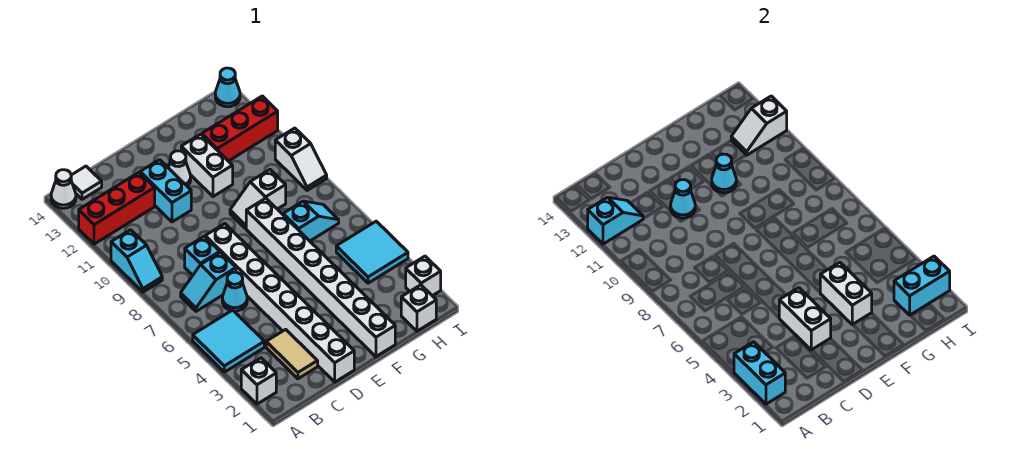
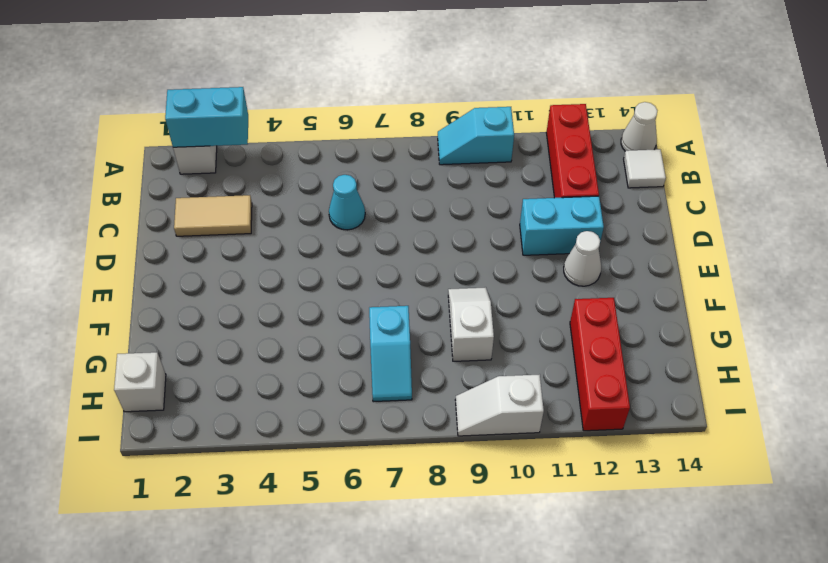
none -> cyan 2x2 tile [193,310,264,372]
none -> cyan 1x2 slope [181,252,236,311]
none -> cyan 1x1 brick [185,236,220,275]
none -> white 1x8 brick [205,224,354,382]

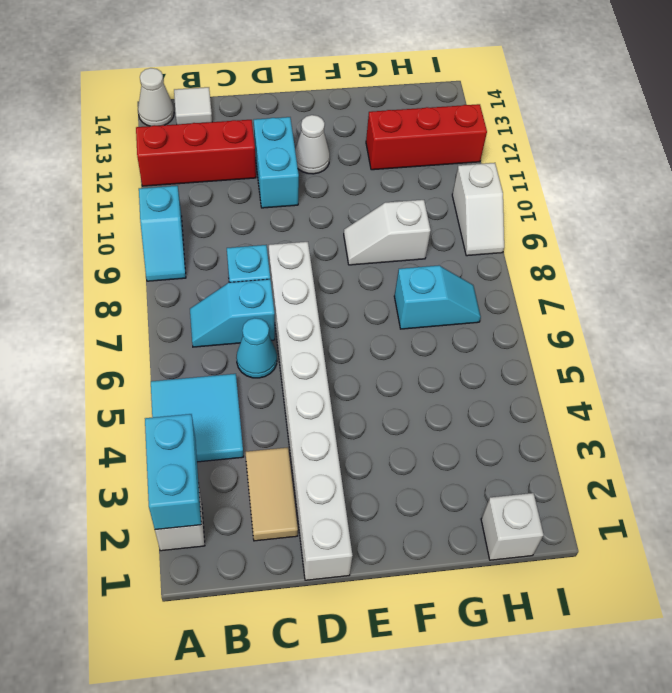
none -> white 1x8 brick [246,198,395,357]
none -> white 1x2 brick [181,134,233,197]
none -> cyan 2x2 tile [336,221,408,283]
none -> white 1x1 brick [406,256,441,296]

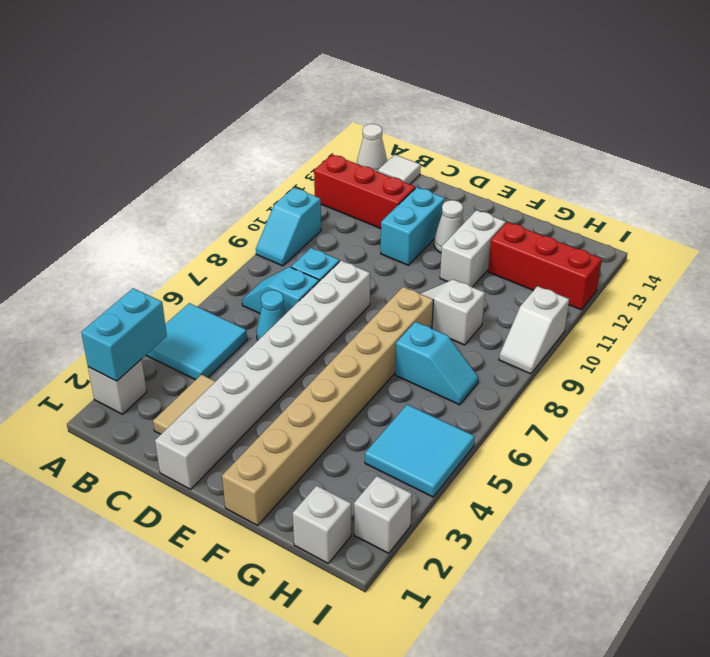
tan 1x8 brick [222,287,434,525] -> white 1x8 brick [246,198,395,357]
none -> cyan 1x1 cone [215,68,240,107]
none -> cyan 1x2 slope [588,197,643,244]
none -> white 1x2 brick [779,288,831,350]
none -> cyan 1x1 cone [670,180,695,218]

